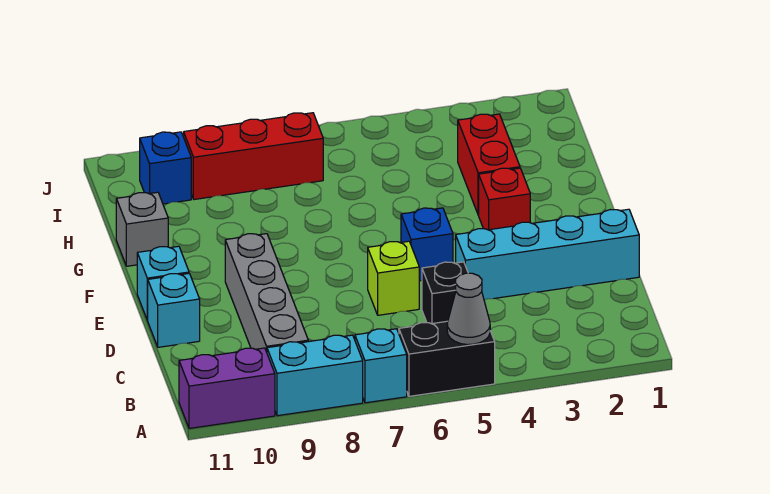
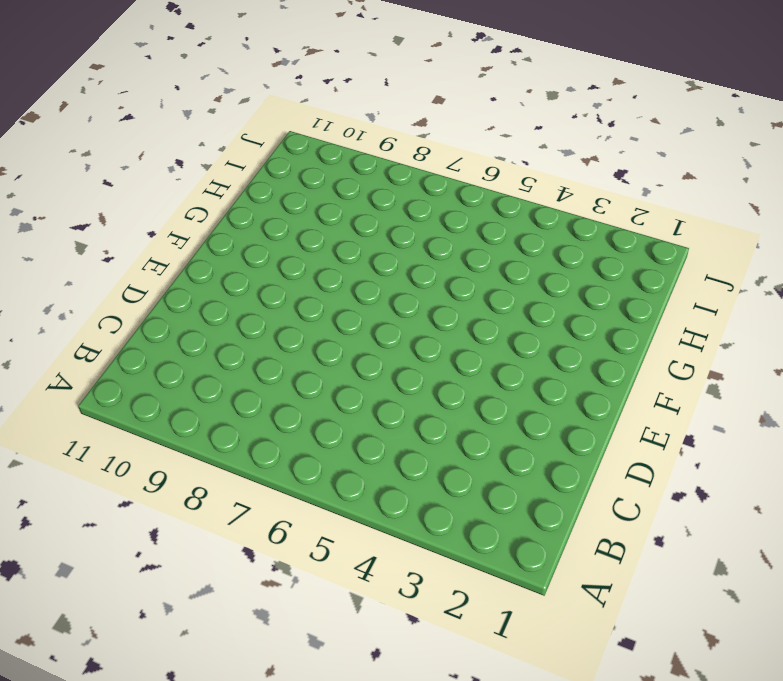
none -> black 1x2 brick [399,321,495,396]
none -> cyan 1x1 brick [355,329,407,403]
none -> cyan 1x2 brick [267,335,363,416]

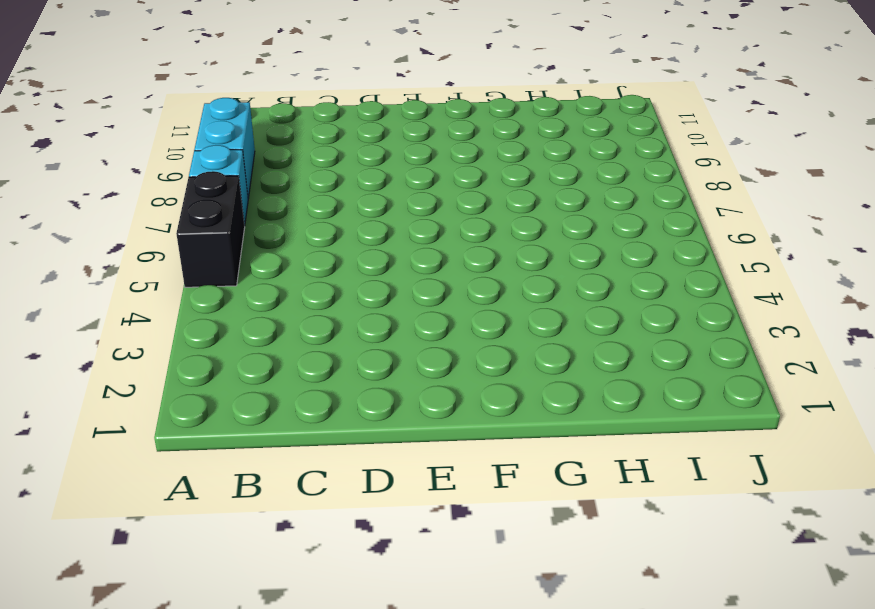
none -> purple 1x2 brick [179,348,275,428]
none -> grey 1x4 brick [225,234,308,352]
none -> black 1x1 brick [422,262,468,324]

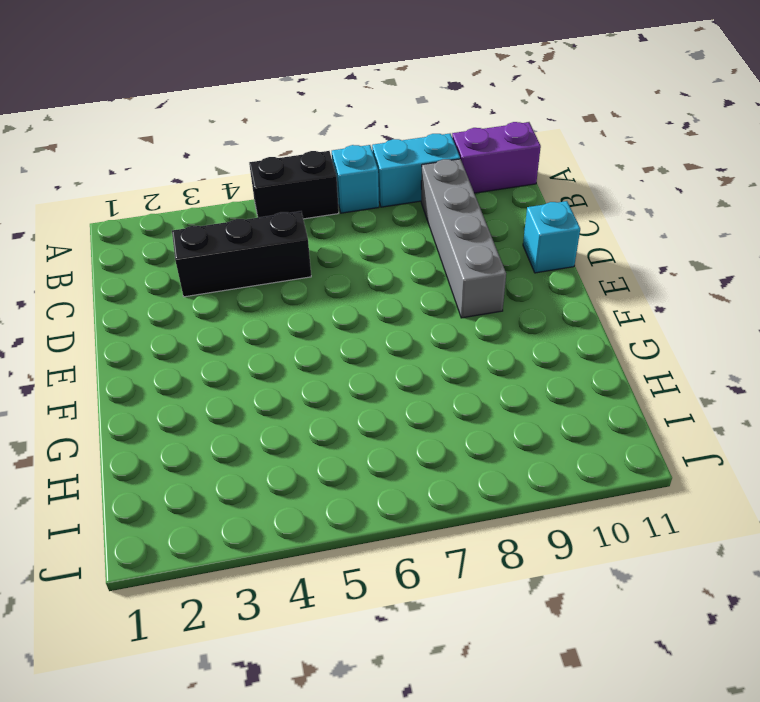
black 1x3 brick [172,211,311,297] -> black 1x1 brick [422,262,468,324]
none -> cyan 1x4 brick [456,209,639,300]
none -> lime 1x1 brick [368,241,419,315]
none -> blue 1x1 brick [401,208,453,281]

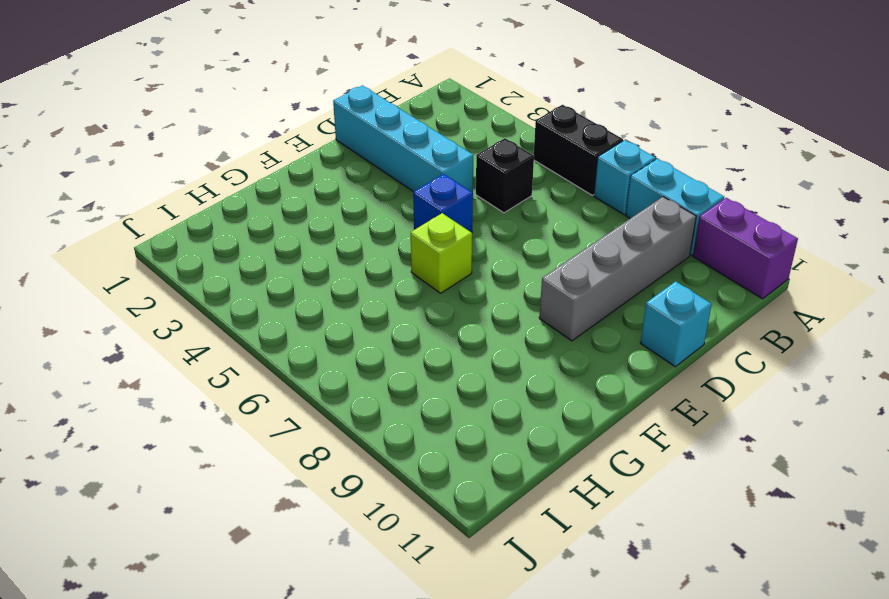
lime 1x1 brick [411,213,472,293] -> lime 1x1 brick moved to [368,241,419,315]
none -> cyan 1x1 brick [137,246,189,320]
none -> red 1x1 brick [479,168,530,230]
none -> red 1x2 brick [458,114,520,215]

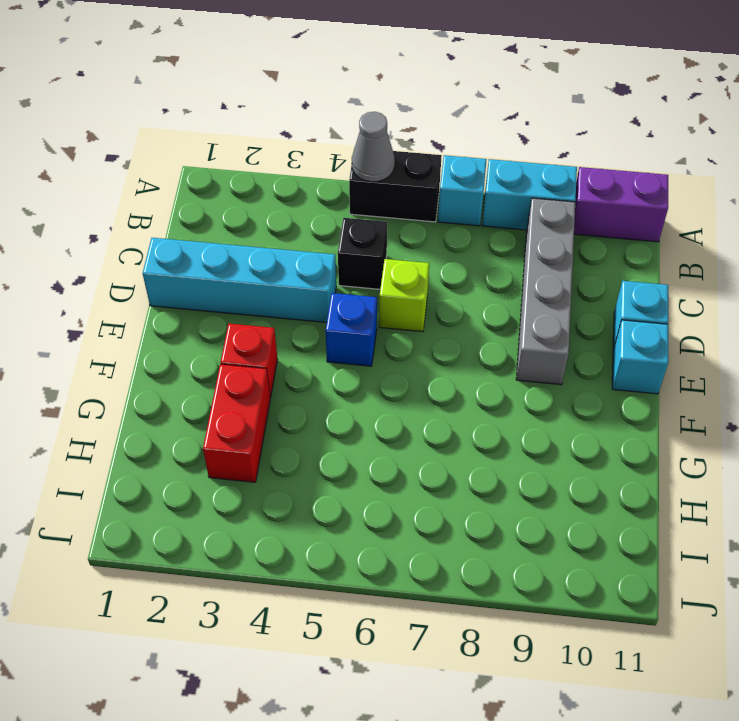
none -> grey 1x1 brick [116,192,168,266]
none -> red 1x3 brick [184,113,323,199]
none -> blue 1x1 brick [140,132,191,204]

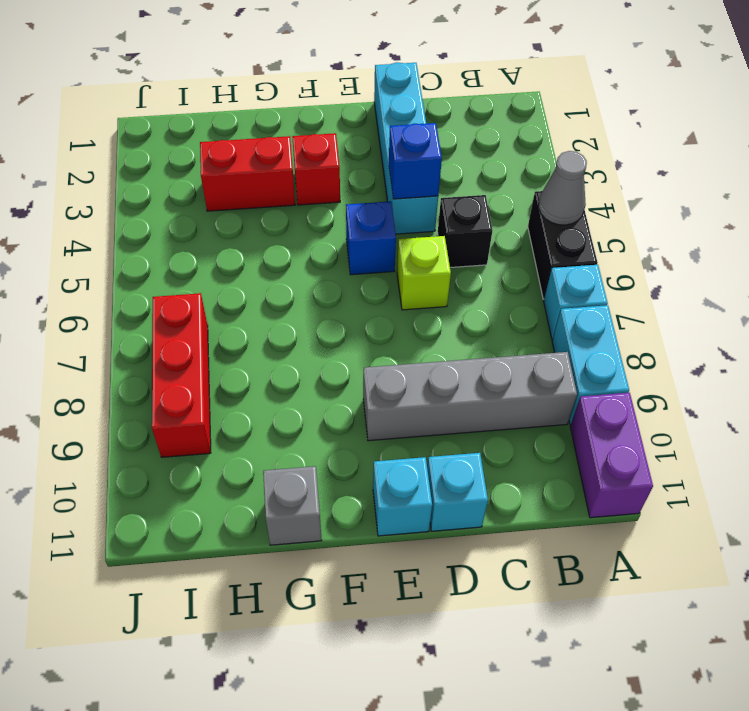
blue 1x1 brick [389,123,442,199] -> blue 1x1 brick moved to [140,132,191,204]

